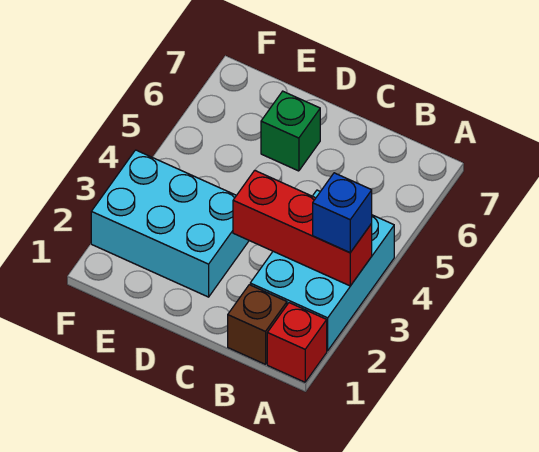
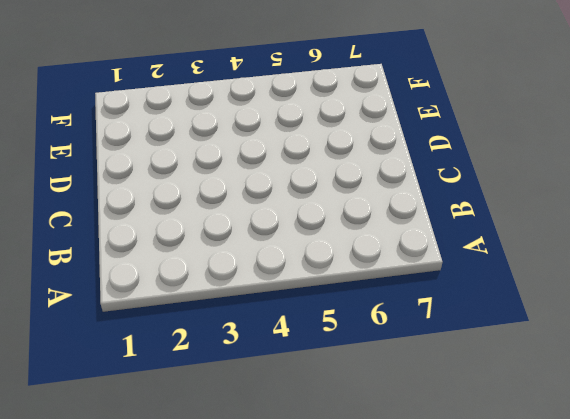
none -> red 1x1 brick [267,303,327,382]
none -> cyan 2x3 brick [250,190,394,351]

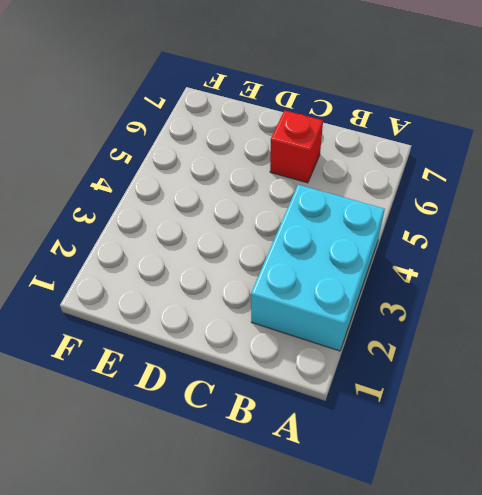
red 1x1 brick [270,110,323,183] -> red 1x1 brick moved to [267,303,327,382]
none -> brown 1x1 brick [228,285,287,364]
none -> cyan 2x3 brick [91,150,249,297]

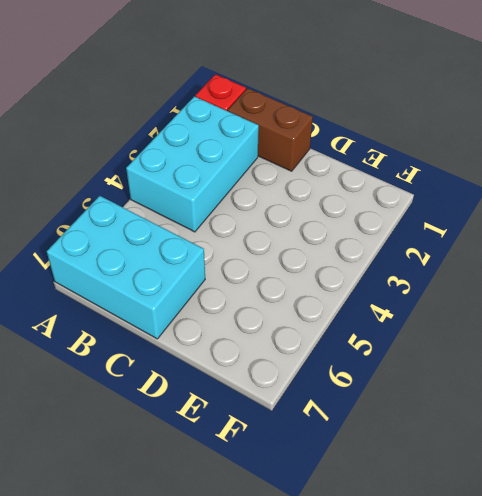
cyan 2x3 brick [47,196,205,339] -> cyan 2x3 brick moved to [91,150,249,297]
brown 1x2 brick [228,88,313,171] -> brown 1x1 brick [228,285,287,364]
none -> green 1x1 brick [261,91,320,171]
none -> red 1x3 brick [233,170,372,286]

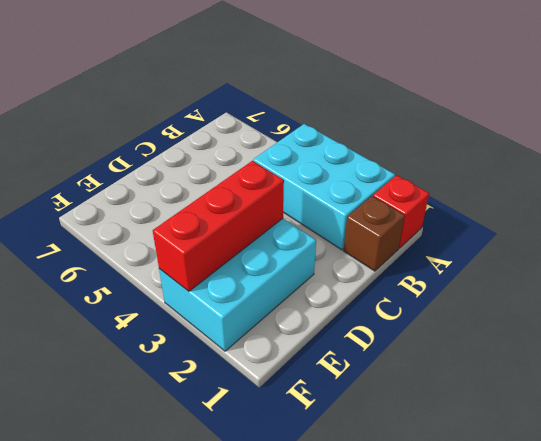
red 1x3 brick [153,161,284,291] -> red 1x3 brick moved to [233,170,372,286]
none -> green 1x1 brick [261,91,320,171]
none -> blue 1x1 brick [313,173,372,253]

